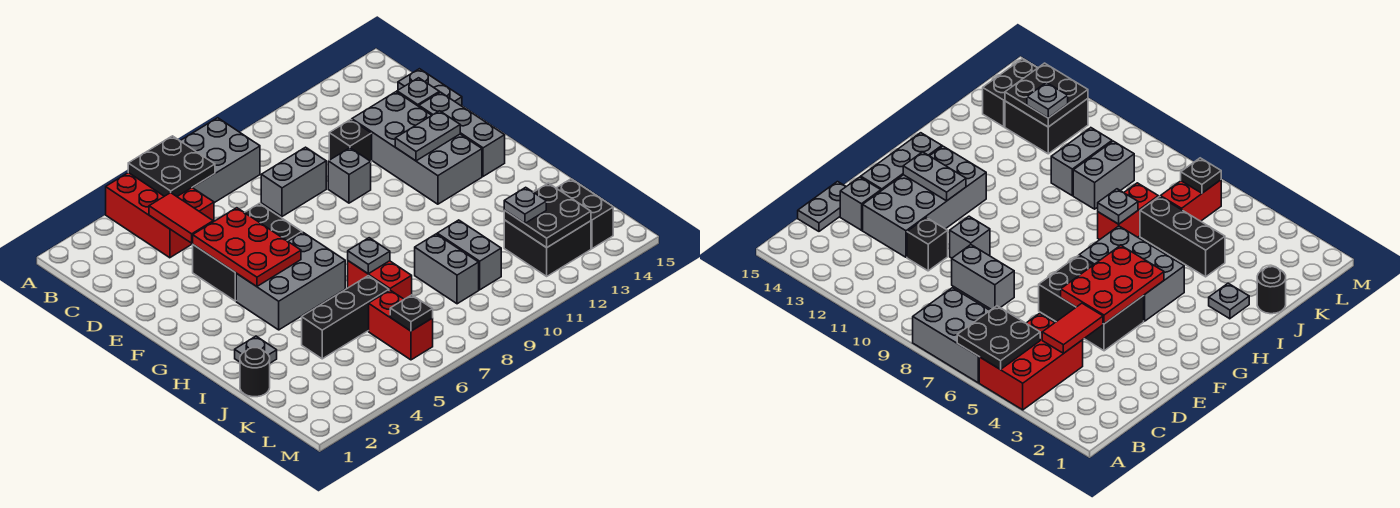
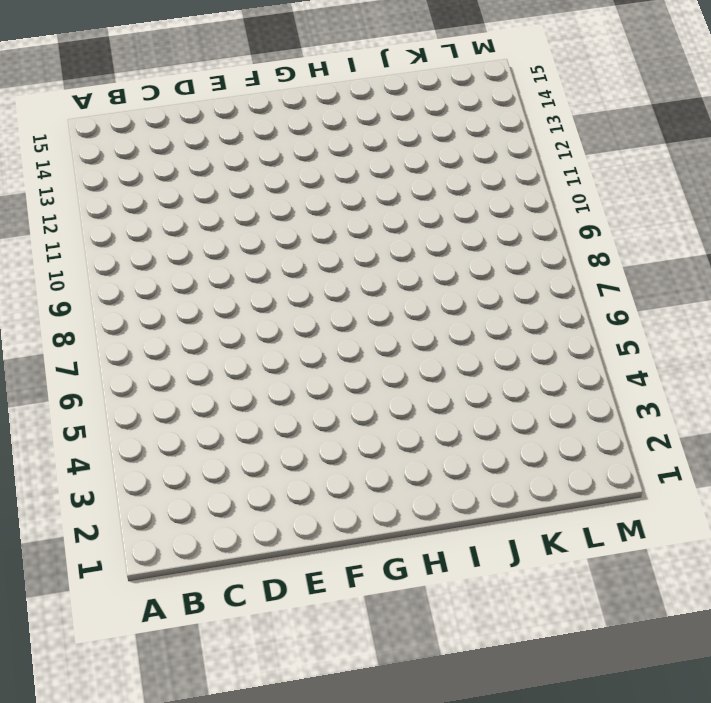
none -> red 2x3 brick [106,173,214,258]
none -> grey 2x3 brick [181,118,260,203]
none -> grey 1x2 plate [398,69,462,106]

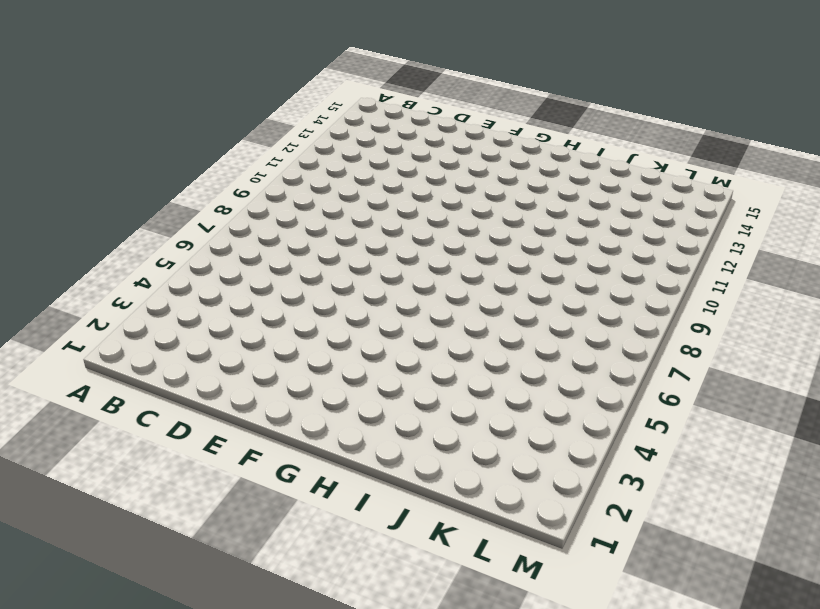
none -> red 2x3 brick [106,173,214,258]
none -> grey 2x3 brick [181,118,260,203]
none -> grey 1x2 plate [398,69,462,106]

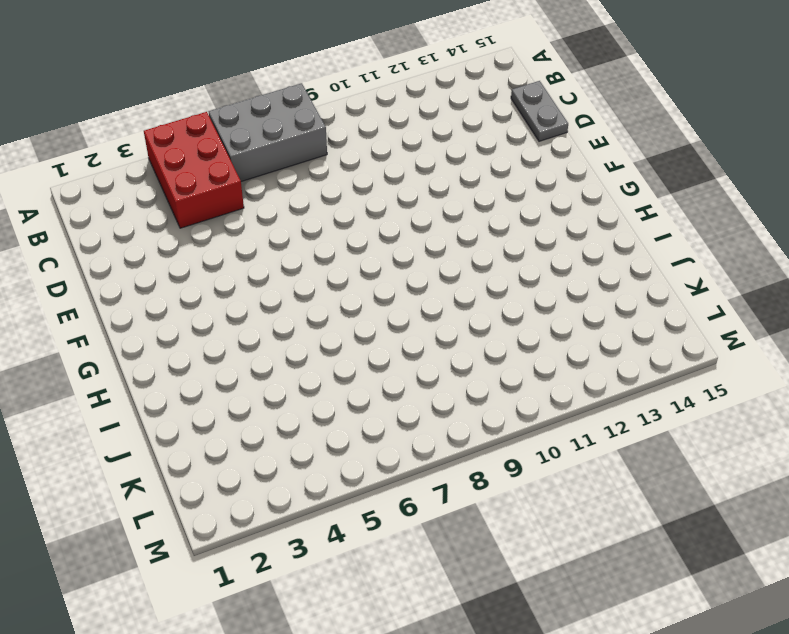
none -> grey 1x2 brick [261,147,326,216]
none -> black 1x1 brick [329,120,372,162]
none -> grey 2x4 brick [352,92,482,204]

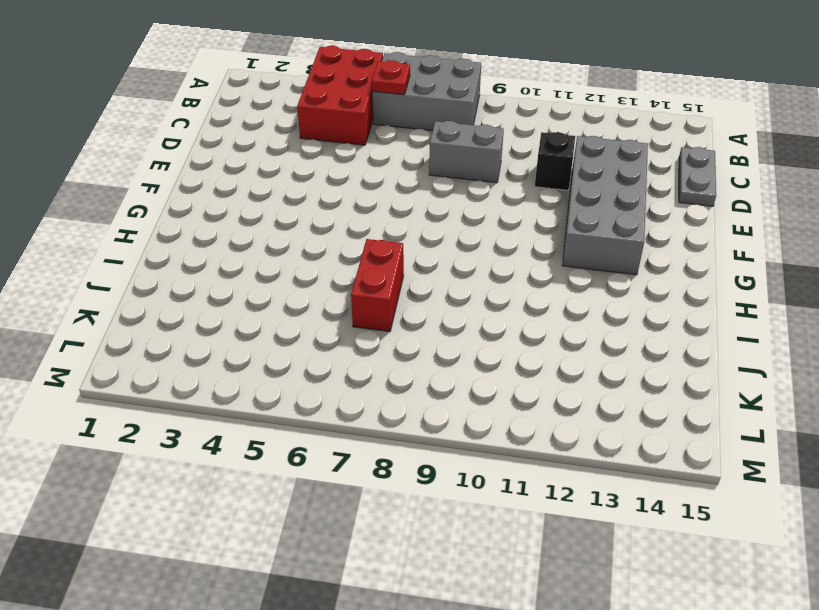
red 1x1 plate [372,60,410,95] -> black 2x2 plate [128,136,215,196]
none -> grey 1x1 brick [397,78,439,106]
none -> black 2x3 brick [193,203,302,301]
none -> grey 1x1 brick [328,148,371,203]

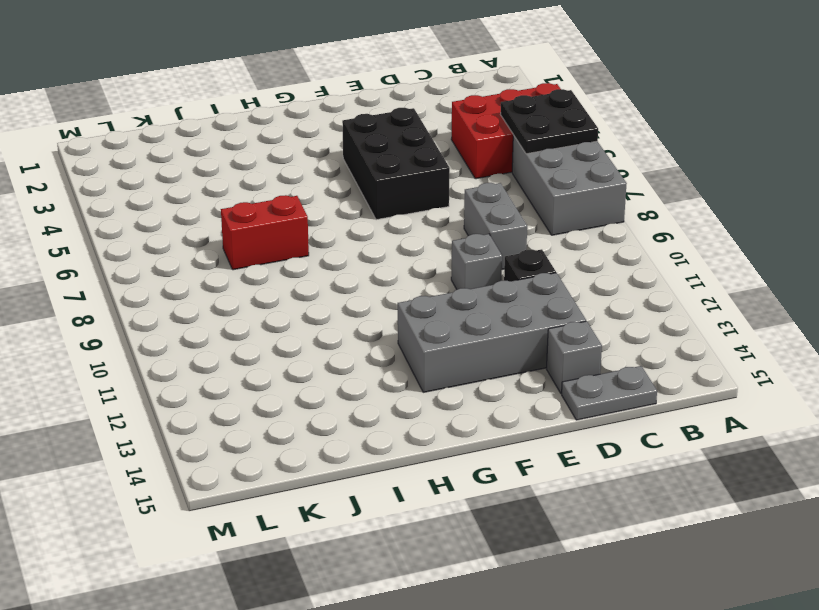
none -> grey 1x3 brick [419,92,505,176]
none -> grey 2x3 brick [236,232,345,330]
none -> grey 1x1 plate [235,336,277,363]

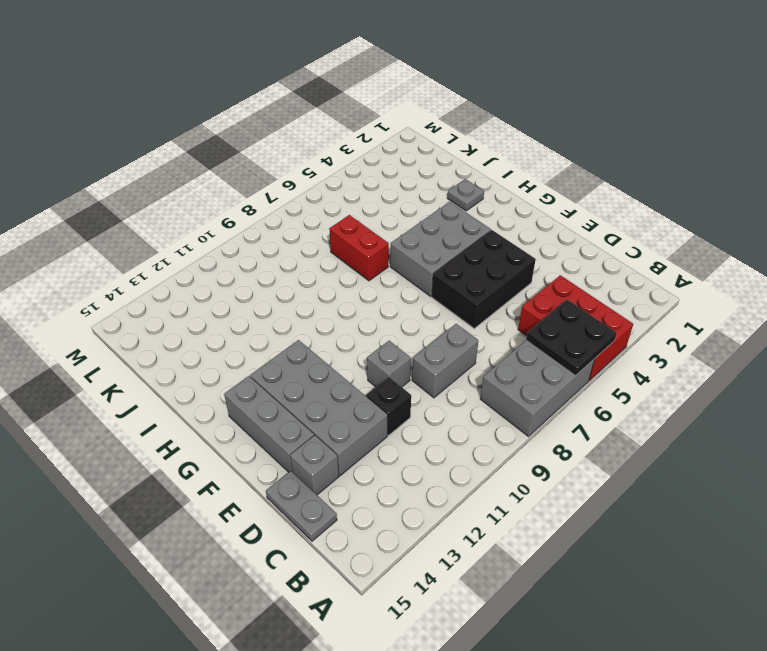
none -> black 1x1 round brick [240,348,270,397]
none -> black 1x3 brick [302,276,389,359]
none -> grey 1x2 brick [415,234,479,304]

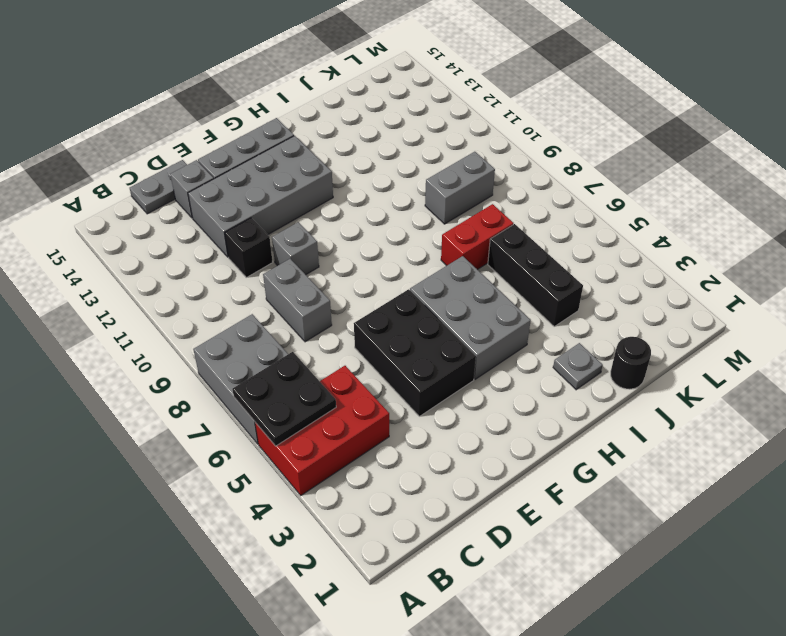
none -> grey 1x2 brick [437,220,501,290]
none -> red 1x2 brick [369,290,433,360]
none -> black 2x2 brick [504,220,591,276]

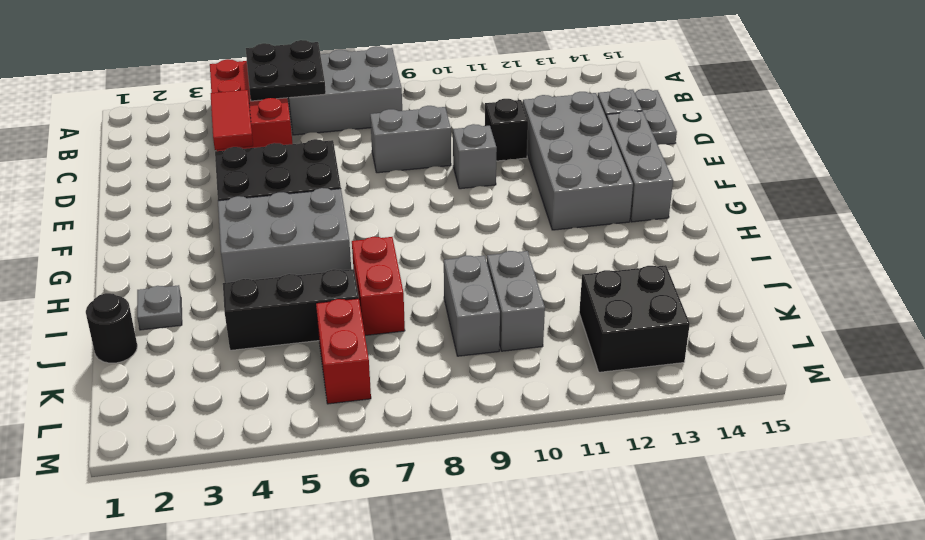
none -> black 1x2 brick [557,179,613,249]
none -> red 2x3 plate [193,208,301,287]
none -> grey 1x2 plate [395,111,460,161]

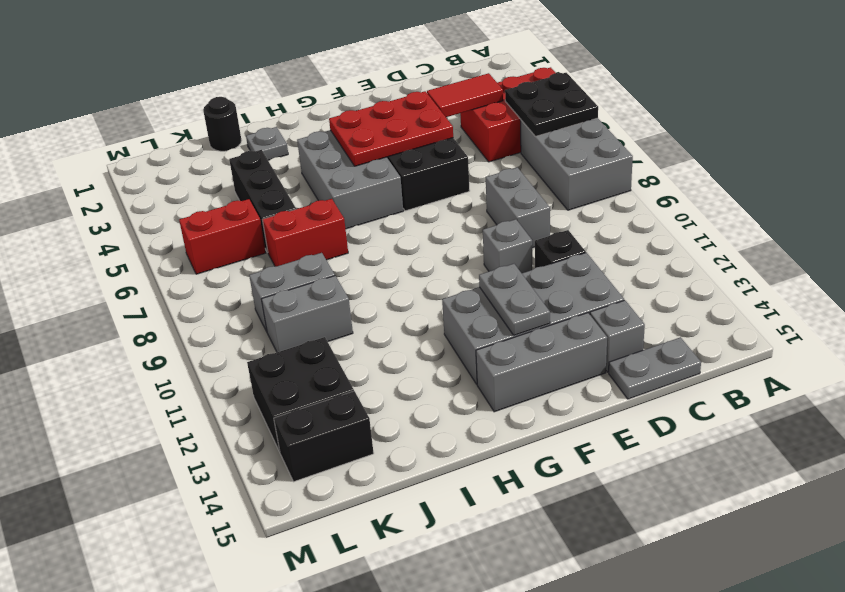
none -> grey 1x1 plate [348,238,390,274]
none -> black 2x2 plate [504,183,591,248]
none -> black 1x1 plate [390,295,433,331]

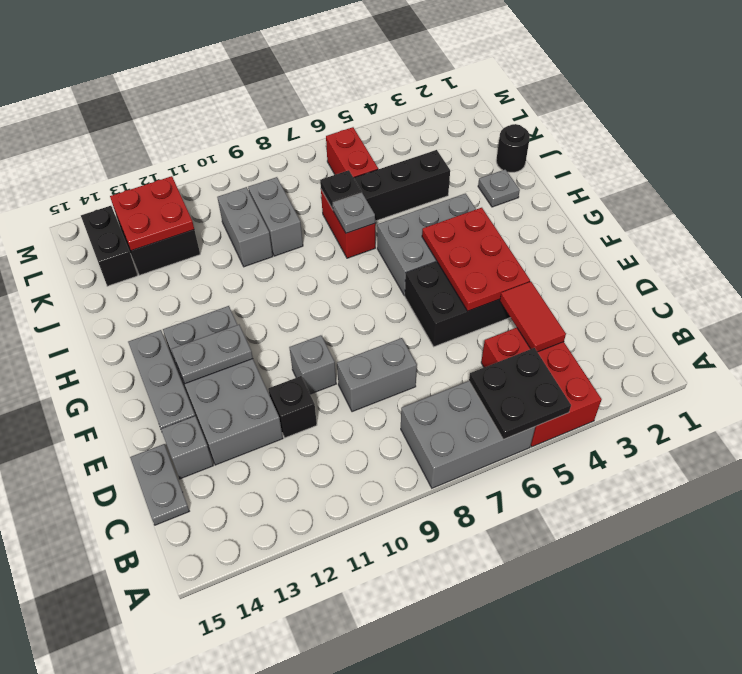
black 1x1 plate [320,170,362,209] -> black 1x1 plate moved to [390,295,433,331]
red 2x2 plate [110,176,194,251] -> black 2x2 plate [504,183,591,248]
none -> grey 1x1 plate [504,187,546,223]

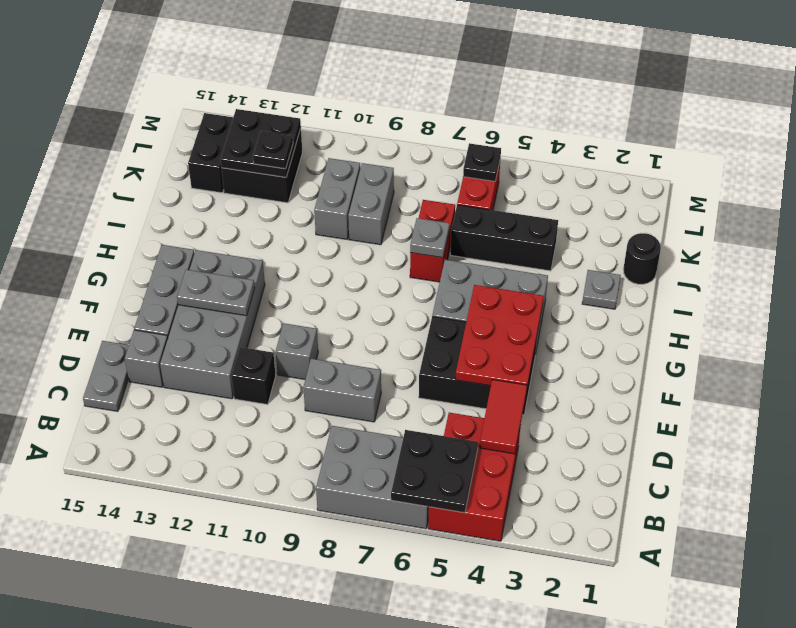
black 1x1 plate [253,131,293,169] -> grey 1x1 plate [504,187,546,223]

